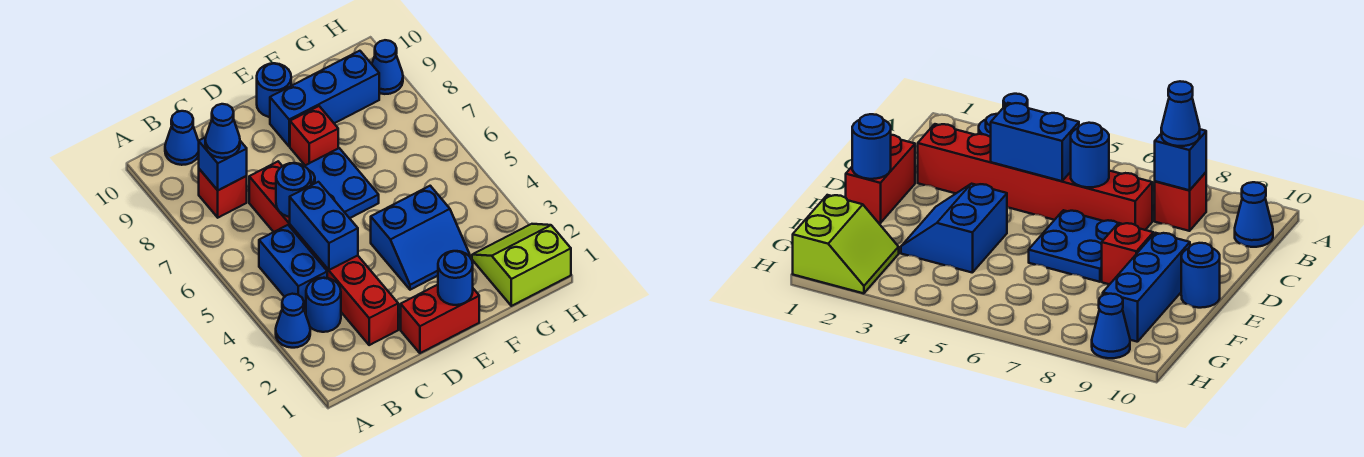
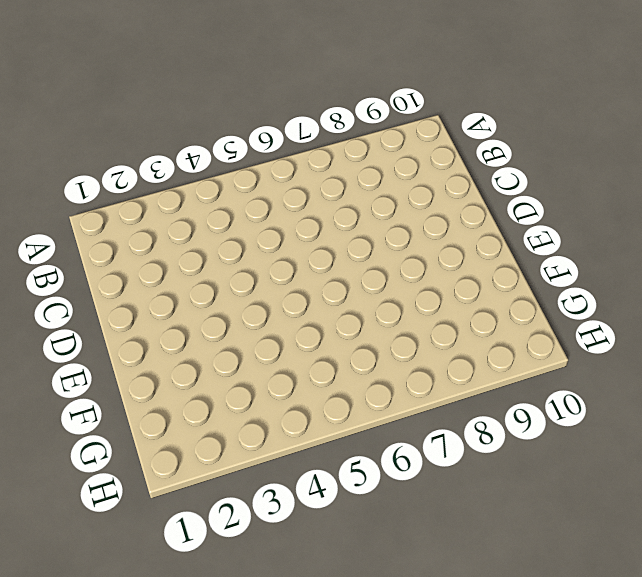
none -> blue 1x1 cone [276,294,310,348]
none -> blue 1x1 round brick [306,278,341,332]
none -> blue 1x2 brick [259,225,327,310]

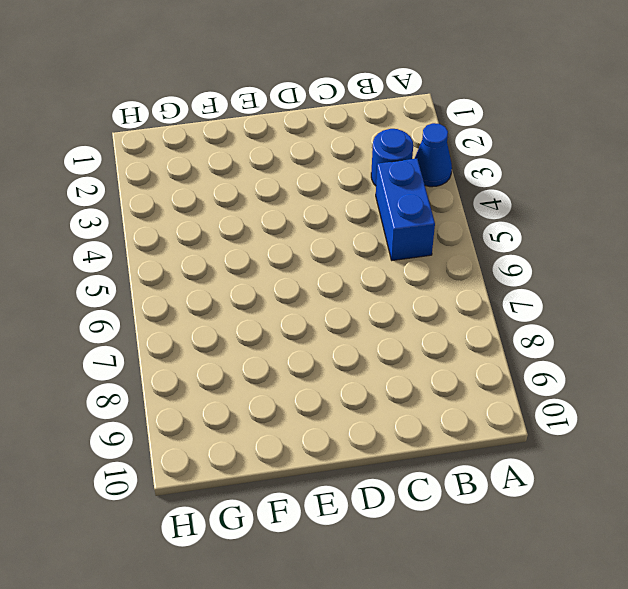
none -> red 1x1 brick [199,169,247,218]
none -> blue 1x1 cone [165,111,199,165]
none -> red 1x6 brick [249,162,398,345]

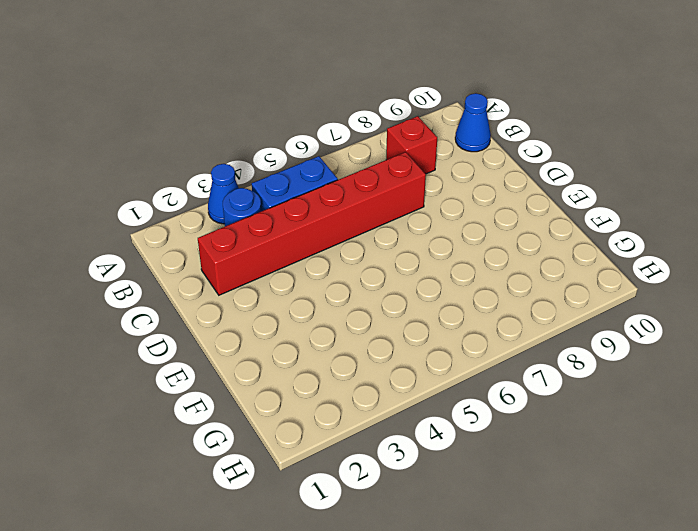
none -> red 1x2 brick [401,285,479,353]
none -> blue 2x2 plate [305,148,379,218]
none -> blue 2x2 slope [371,186,470,290]

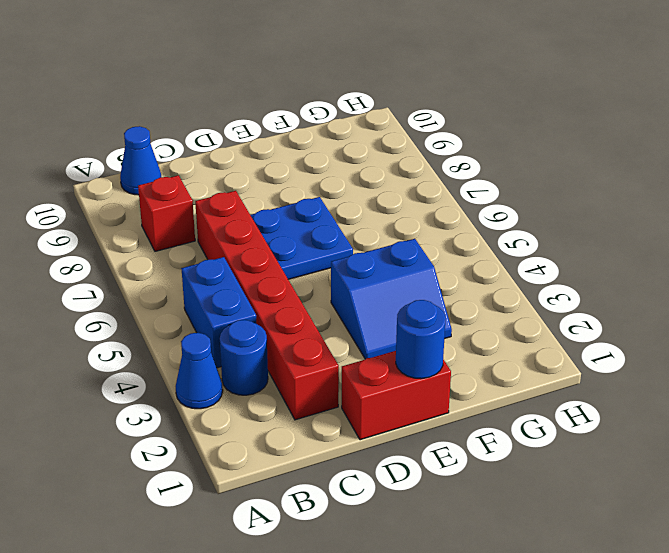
none -> red 1x1 brick [290,106,338,165]
none -> blue 1x3 brick [270,51,379,146]
none -> blue 1x1 round brick [257,63,291,117]

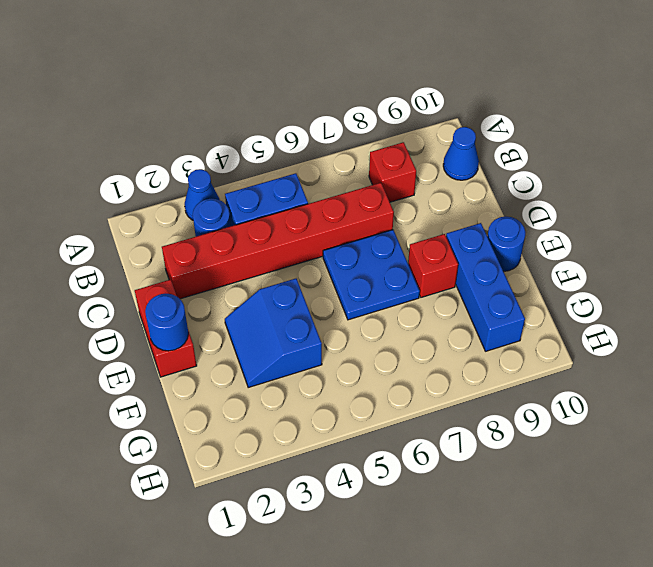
none -> lime 2x2 slope [472,224,571,306]
none -> blue 1x1 cone [372,40,403,94]
none -> blue 1x1 brick [199,137,247,190]

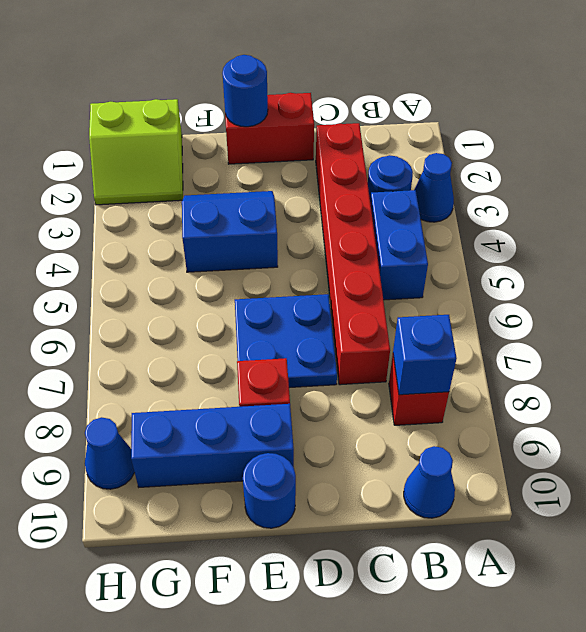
none -> blue 1x2 brick [290,182,358,270]
none -> blue 1x1 round brick [276,163,311,217]
none -> blue 1x1 cone [205,104,240,158]

